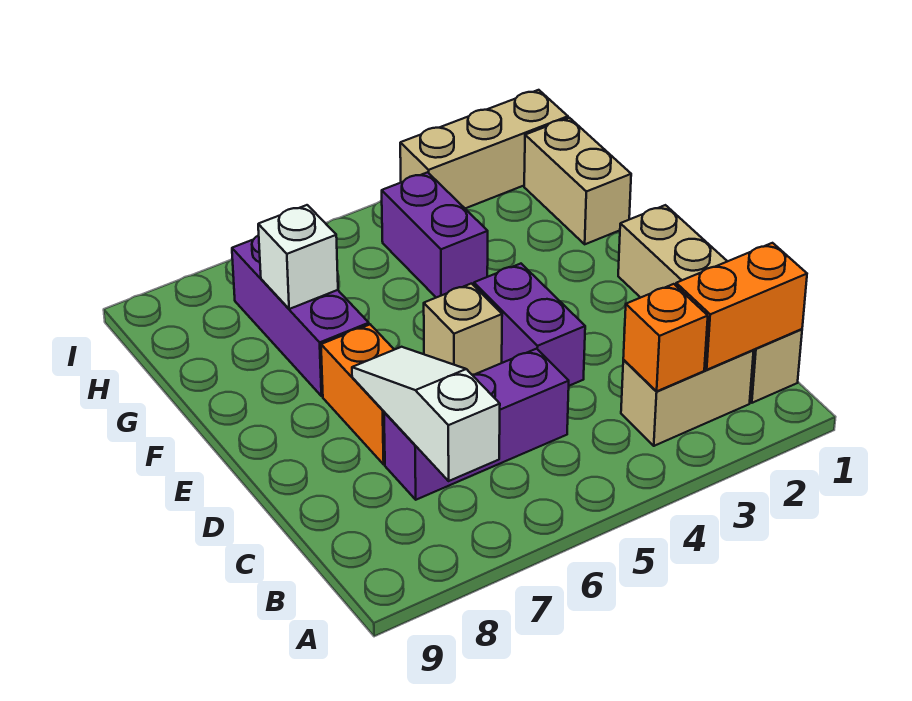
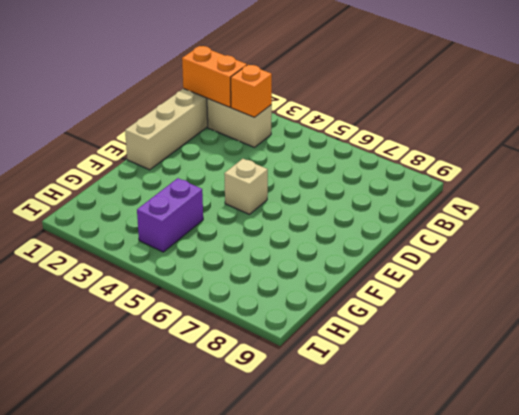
none -> purple 1x3 brick [384,349,569,500]
none -> purple 1x2 brick [474,264,585,386]
none -> orange 1x2 brick [321,325,394,464]

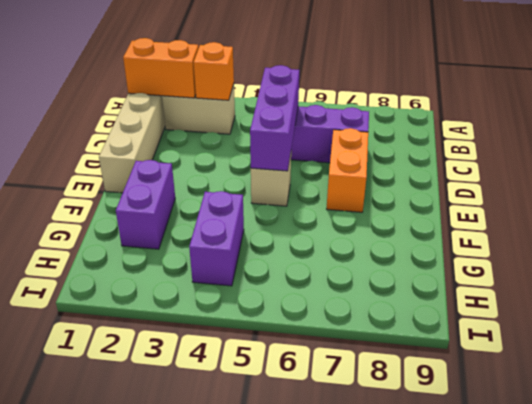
purple 1x3 brick [250,65,299,171] -> purple 1x3 brick moved to [232,235,369,396]
purple 1x2 brick [116,160,175,249] -> purple 1x2 brick moved to [474,264,585,386]
none -> tan 1x2 brick [524,118,631,244]
none -> tan 1x3 brick [400,90,568,208]
none -> white 1x3 slope [352,347,500,481]

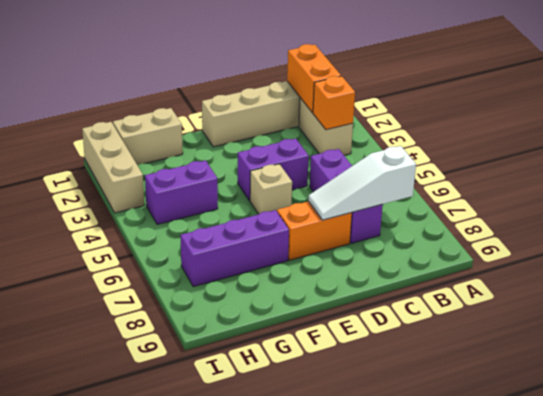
none -> white 1x1 brick [258,205,338,309]

